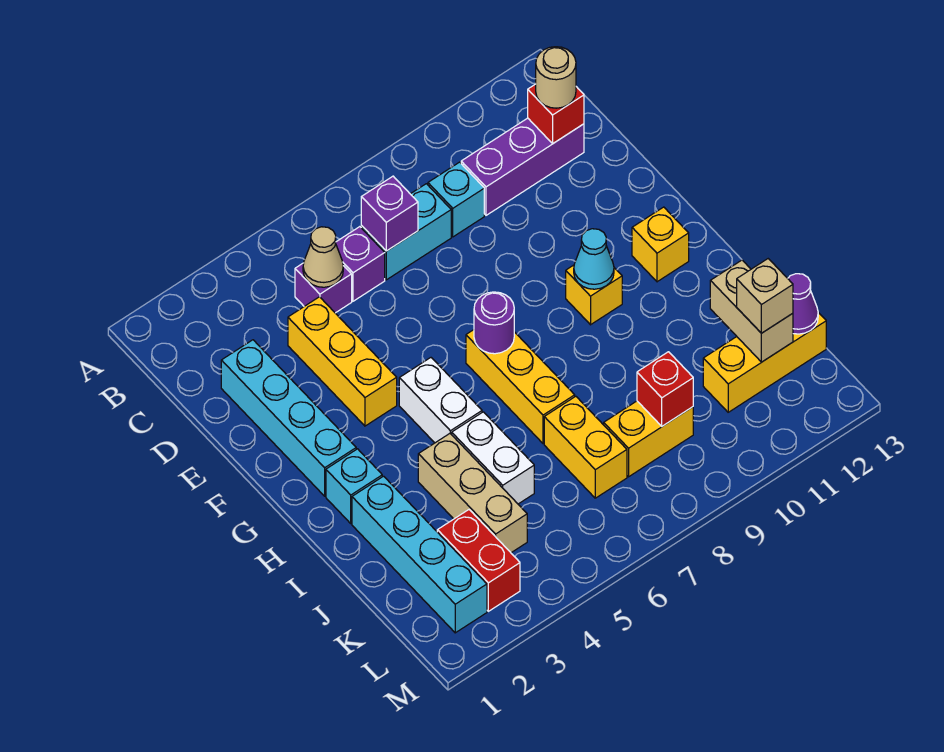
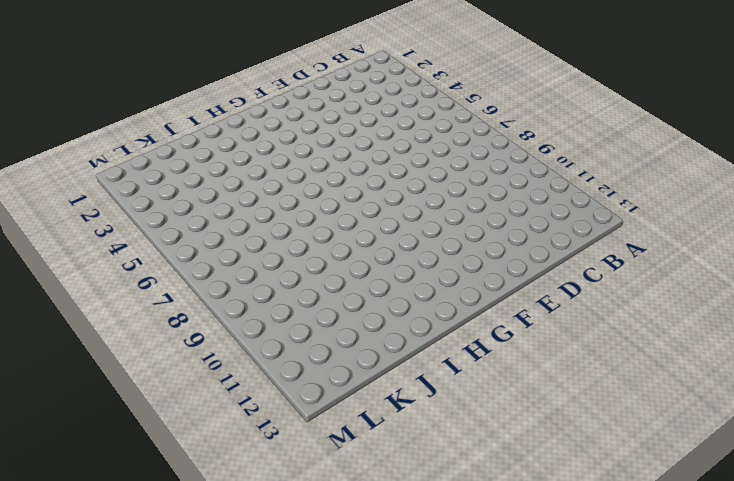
none -> purple 1x1 brick [295,263,352,313]
none -> purple 1x1 brick [336,227,385,301]
none -> cyan 1x2 brick [361,184,451,280]

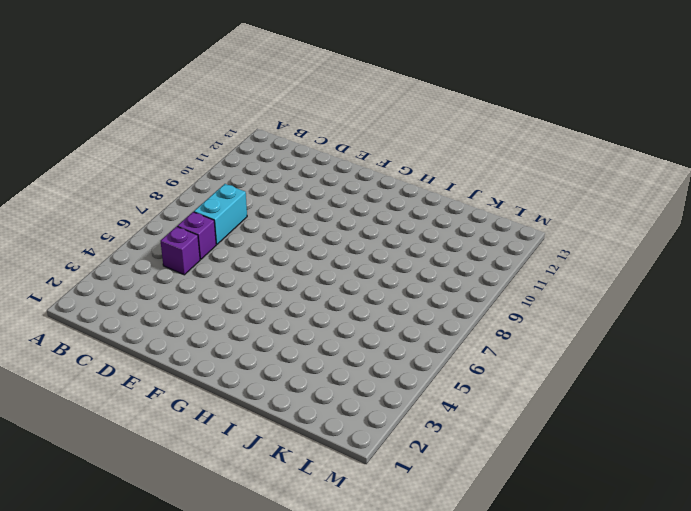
none -> cyan 1x1 brick [428,162,484,237]
none -> purple 1x3 brick [461,118,584,215]
none -> cyan 1x4 brick [221,340,356,496]

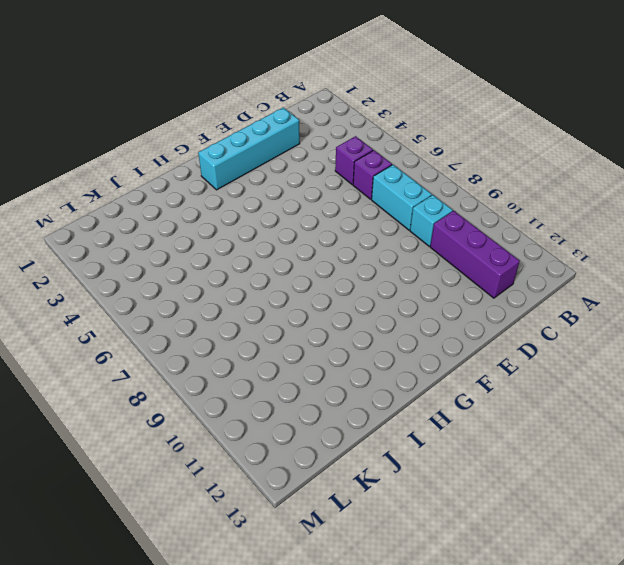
none -> yellow 1x3 brick [288,297,397,426]
none -> white 1x2 brick [399,358,482,443]
none -> yellow 1x3 brick [466,330,575,444]

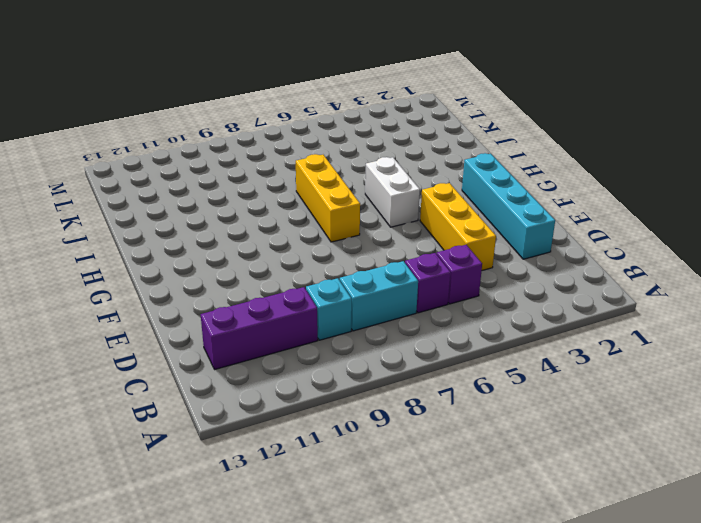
none -> yellow 1x1 brick [566,265,622,325]
none -> yellow 1x1 brick [632,207,689,282]
none -> cyan 1x1 brick [326,449,382,523]

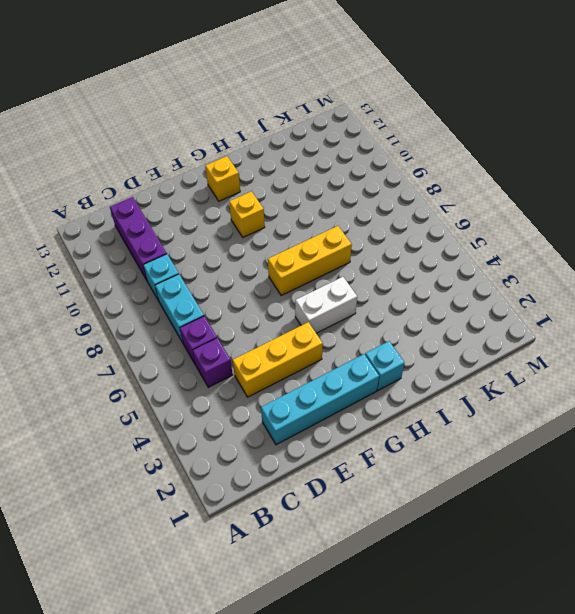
none -> cyan 1x4 brick [352,476,487,633]
none -> tan 1x3 brick [418,434,527,553]
none -> white 1x2 brick [452,412,534,504]

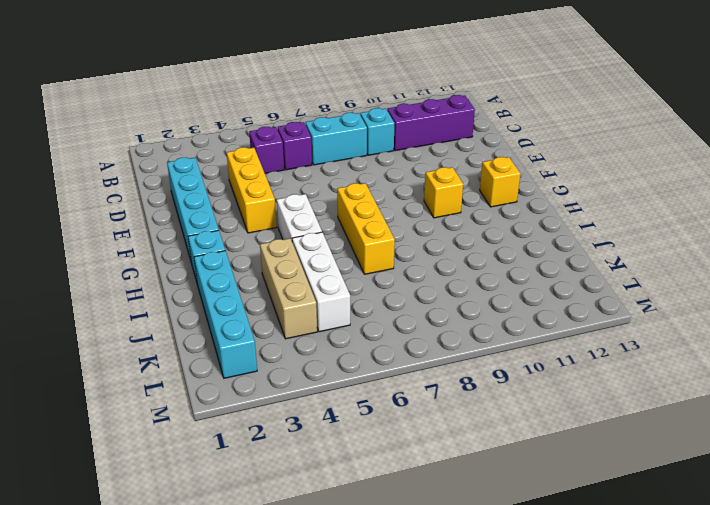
white 1x3 brick [292,232,350,332] -> white 1x2 brick [452,412,534,504]
none -> yellow 1x2 brick [544,396,627,498]
none -> red 1x2 brick [437,510,520,611]
none -> yellow 1x2 brick [604,401,693,477]

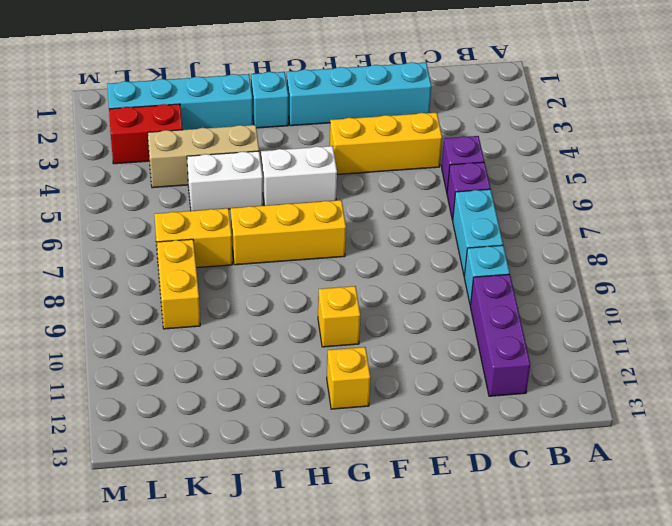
none -> yellow 1x3 brick [703,312,826,412]
none -> tan 1x1 cone [303,227,343,287]
none -> purple 1x1 brick [361,176,418,251]

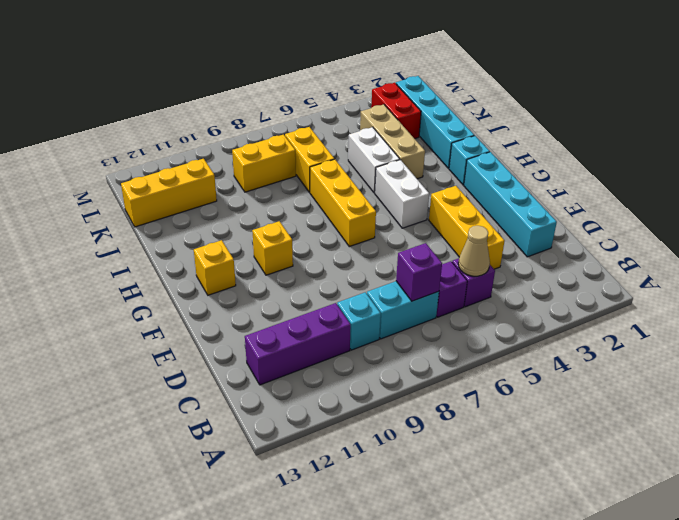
none -> red 1x1 brick [528,84,584,144]
none -> purple 1x1 round brick [474,292,514,354]
none -> cyan 1x1 cone [574,229,614,289]

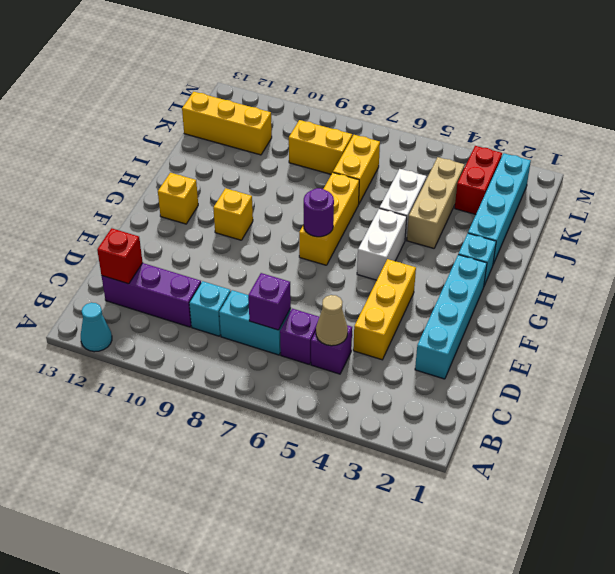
cyan 1x1 cone [81,303,112,352] -> cyan 1x1 cone moved to [574,229,614,289]
none -> tan 1x2 brick [710,260,793,362]
none -> red 1x1 brick [637,352,693,426]
none -> purple 1x1 cone [788,274,818,334]

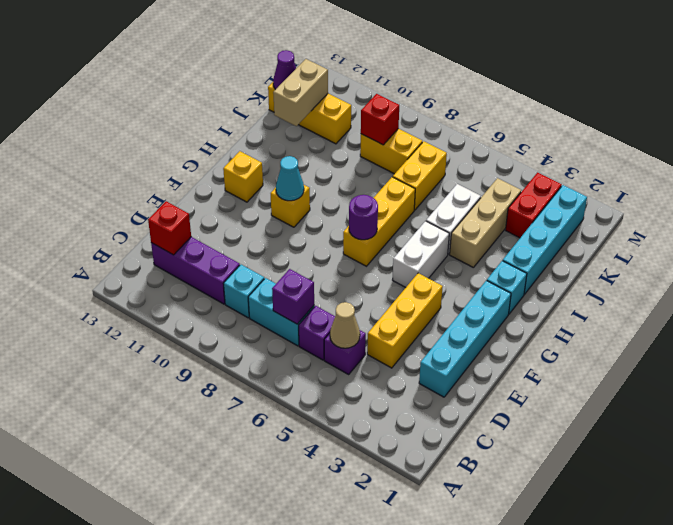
none -> tan 1x1 round brick [536,47,576,108]
none -> tan 1x1 brick [737,259,793,333]

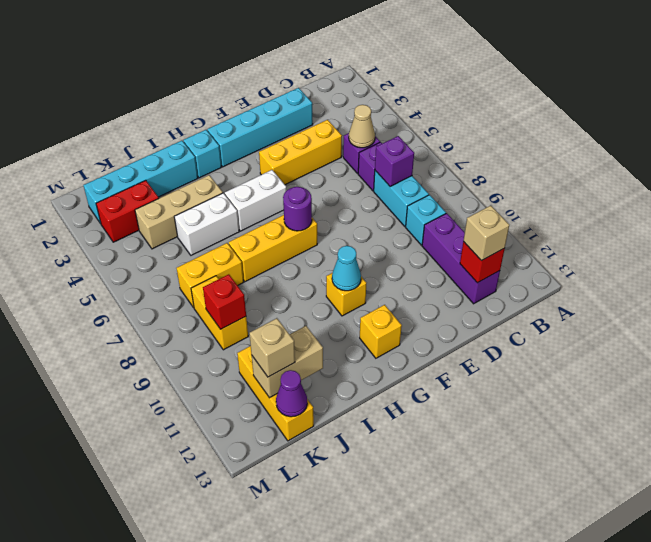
tan 1x1 brick [463,206,509,261] -> tan 1x1 round brick [536,47,576,108]

